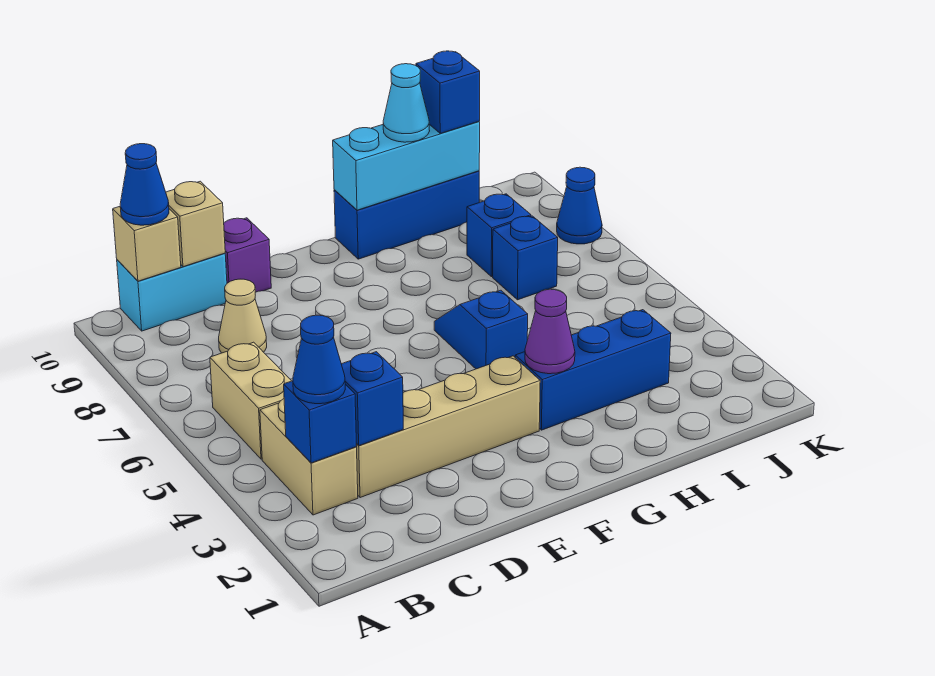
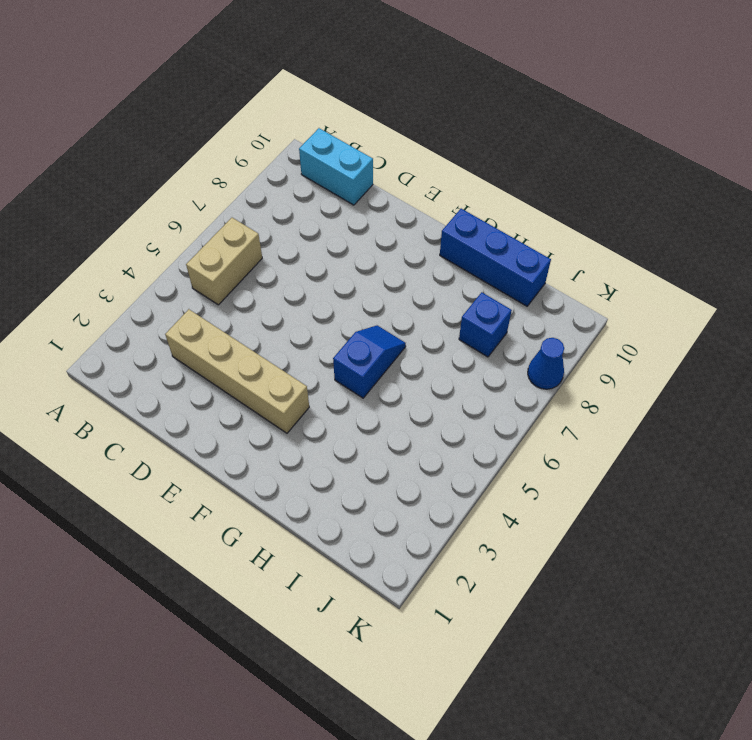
none -> tan 1x2 brick [260,399,358,515]
none -> tan 1x1 cone [219,279,267,353]
none -> purple 1x1 brick [224,218,271,292]

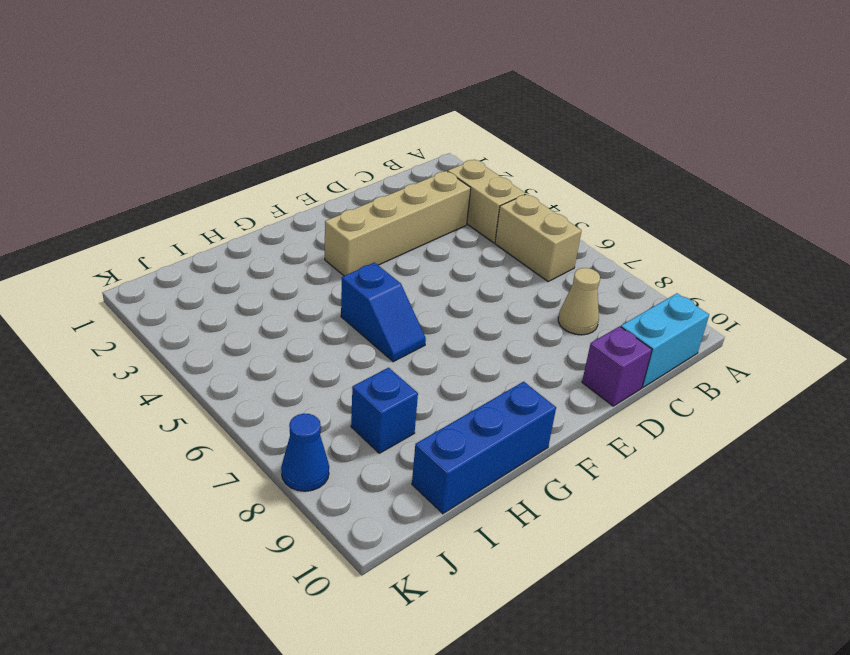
none -> blue 1x3 brick [515,310,671,430]
none -> blue 1x1 brick [493,216,558,300]
none -> blue 1x1 brick [284,381,357,463]

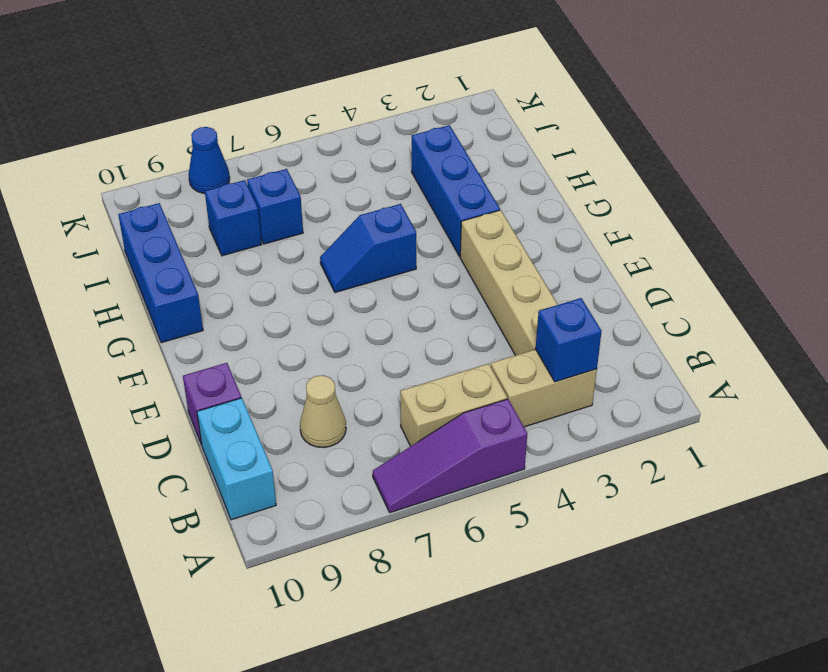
purple 1x3 slope [373,399,527,513] -> none
none -> tan 1x1 brick [113,207,181,281]
none -> blue 1x1 brick [341,352,403,445]
none -> tan 1x1 brick [166,181,225,267]

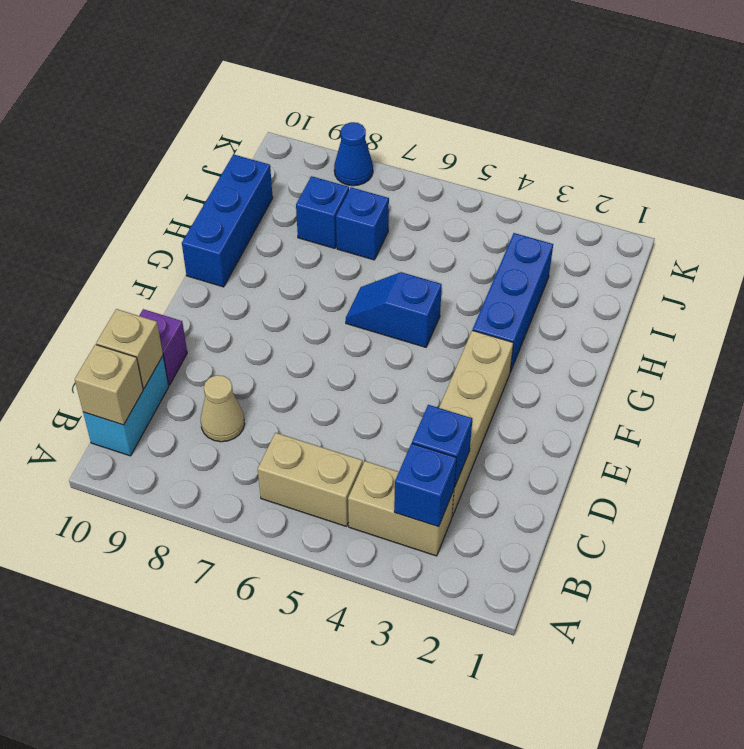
none -> purple 1x1 cone [525,289,575,374]
none -> cyan 1x3 brick [333,121,480,210]
none -> blue 1x1 cone [293,315,345,404]

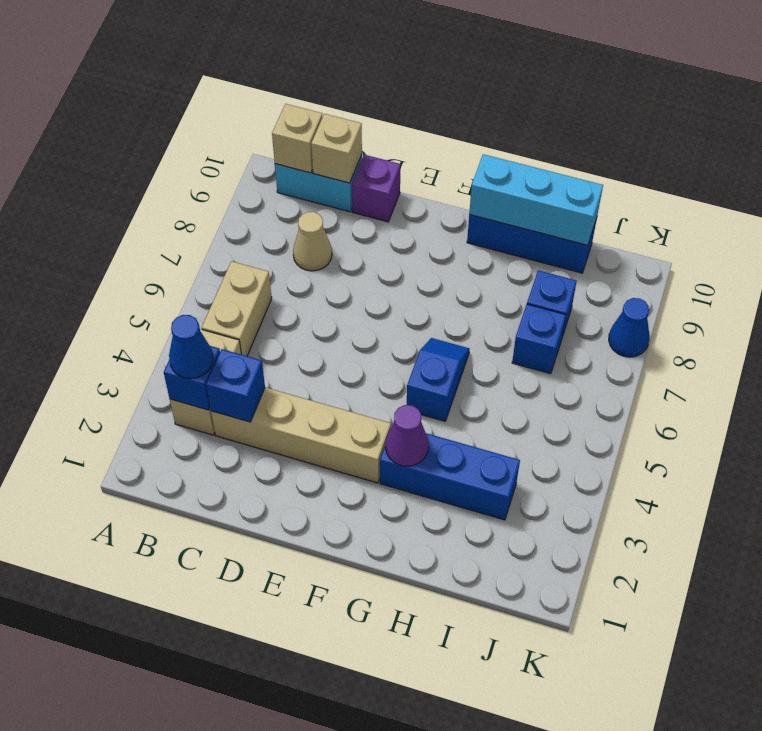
none -> blue 1x1 cone [120,144,169,225]
none -> cyan 1x1 cone [383,64,430,142]
none -> blue 1x1 brick [416,51,480,133]

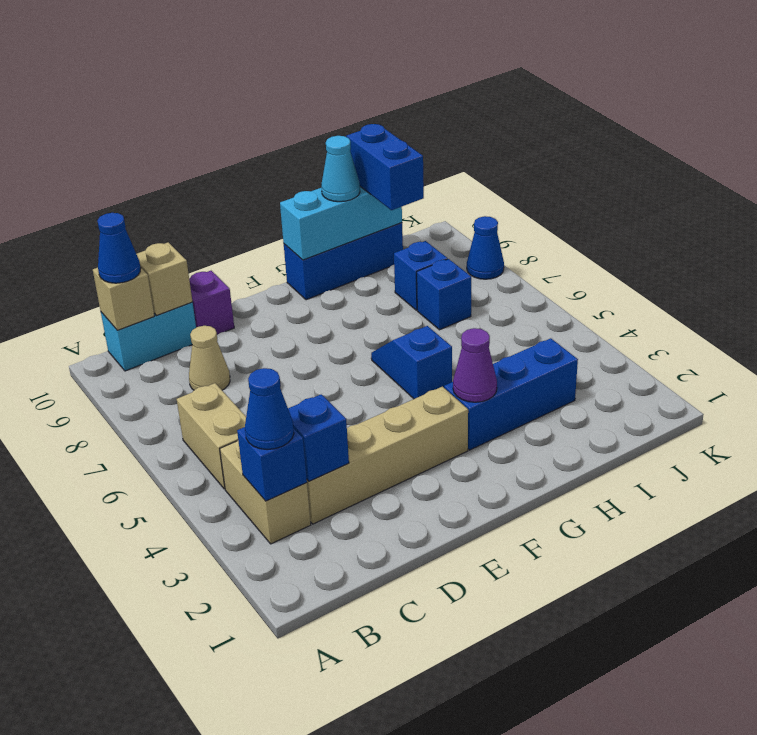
blue 1x2 brick [346,124,424,210] -> blue 1x1 brick [416,51,480,133]

